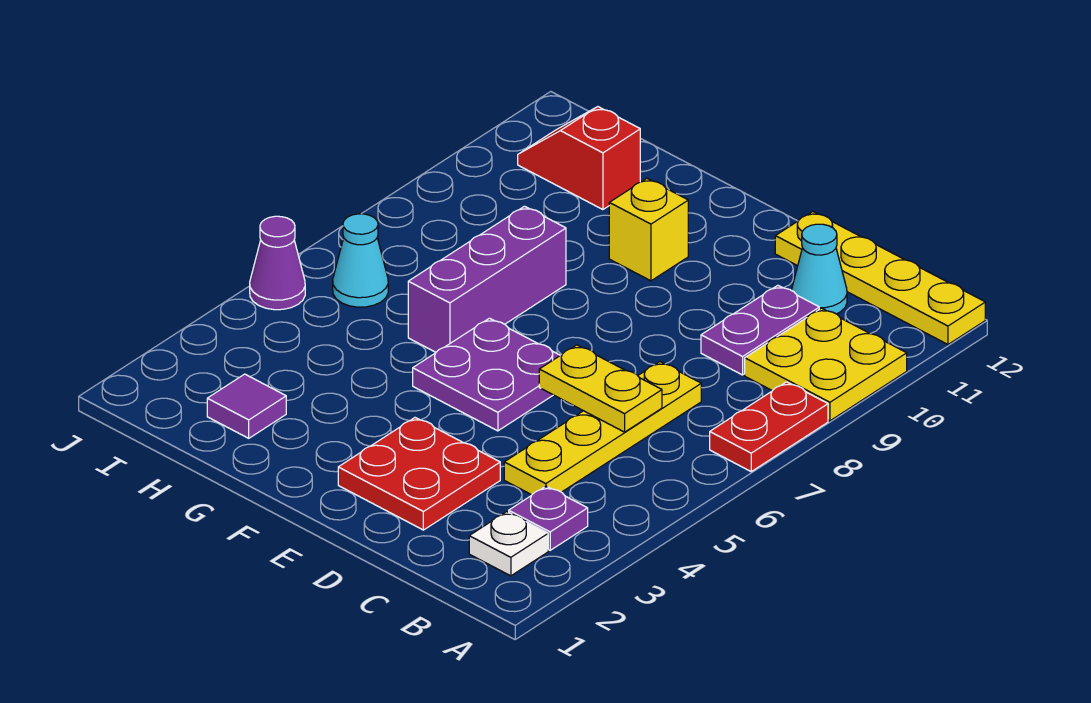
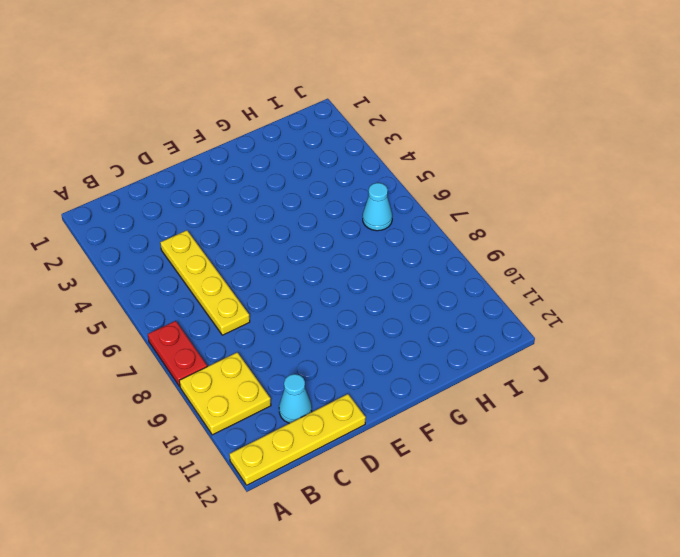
none -> white 1x1 plate [469,512,548,576]
none -> purple 1x1 plate [509,486,588,550]
none -> purple 1x2 plate [701,285,819,375]

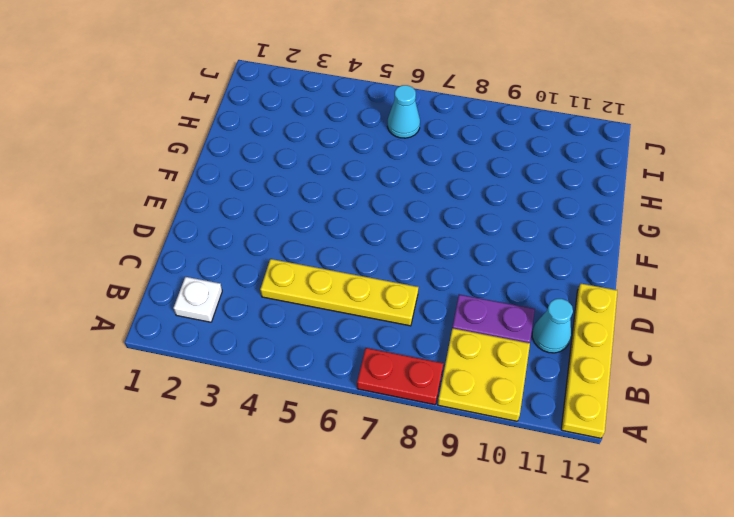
none -> purple 1x1 plate [509,486,588,550]
none -> red 2x2 plate [338,418,500,530]
none -> purple 2x2 plate [413,318,560,431]

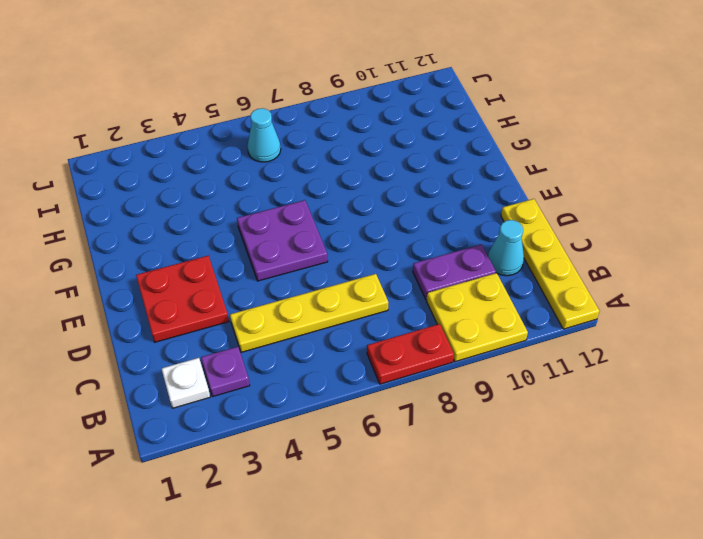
none -> yellow 1x1 brick [609,178,688,281]
none -> purple 1x3 brick [408,206,566,352]
none -> purple 1x1 tile [207,374,286,438]

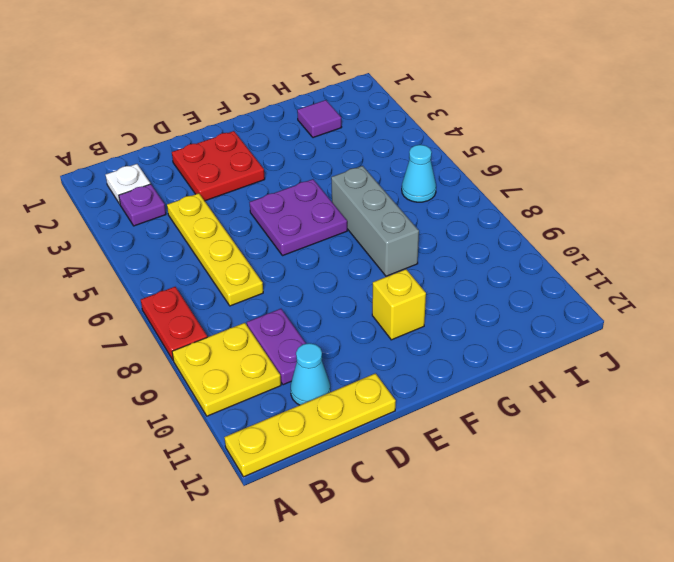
grey 1x3 brick [331,166,419,276] -> purple 1x3 brick [408,206,566,352]
none -> red 1x2 slope [518,107,640,210]
none -> purple 1x1 cone [250,216,305,310]
none -> yellow 1x2 plate [539,345,662,432]

